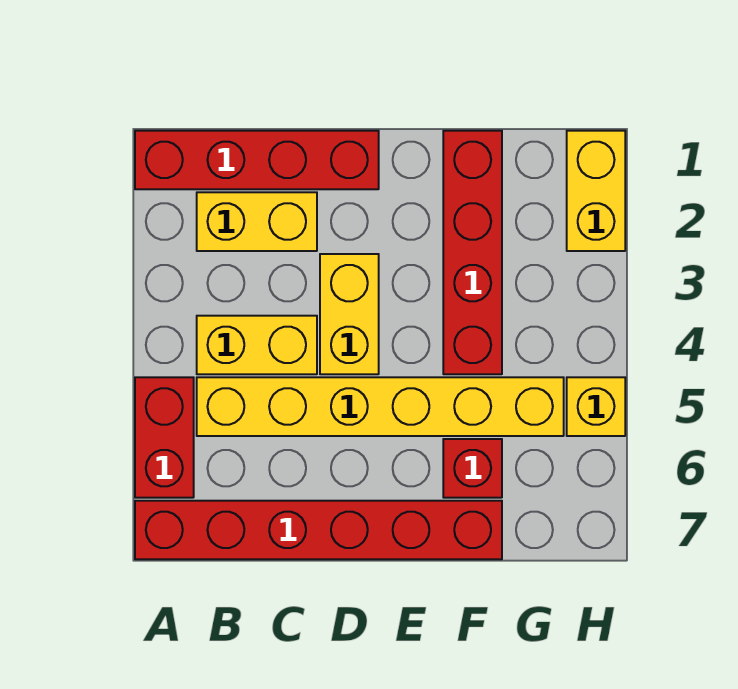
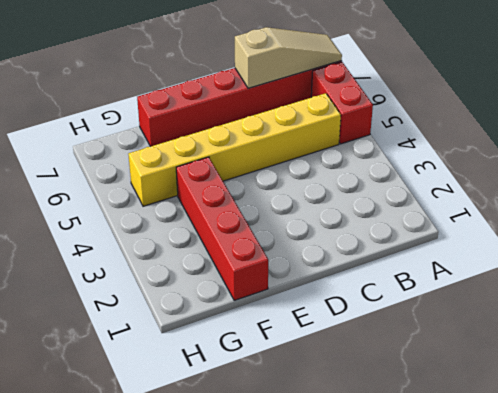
tan 1x3 slope [235,27,342,88] -> none
none -> red 1x4 brick [135,131,379,189]
none -> yellow 1x2 brick [197,192,317,251]

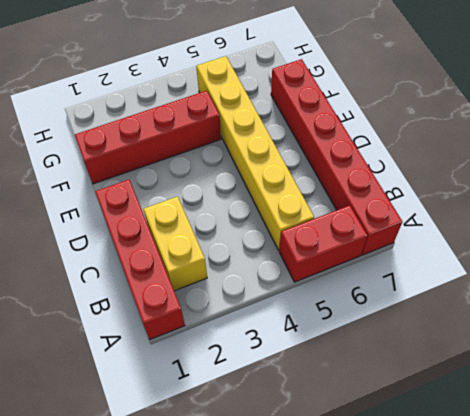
none -> yellow 1x2 brick [197,316,317,374]
none -> yellow 1x2 brick [320,254,379,374]

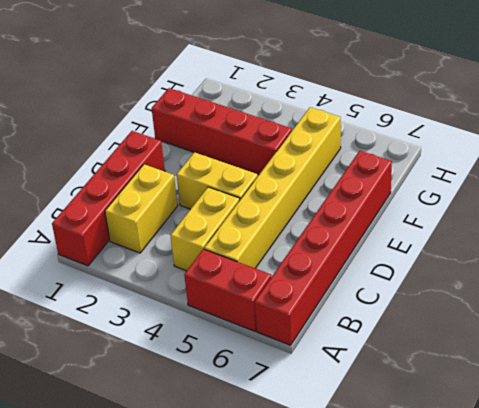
none -> red 1x1 brick [443,439,502,498]
none -> yellow 1x2 brick [567,131,625,251]

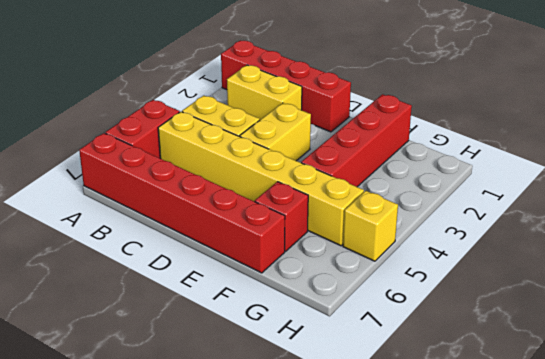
none -> yellow 1x2 brick [567,131,625,251]

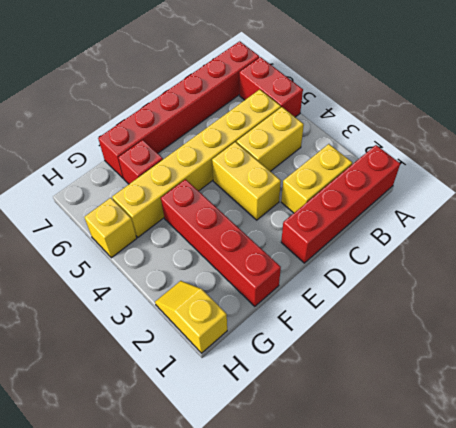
yellow 1x2 slope [155,281,227,353] -> yellow 1x2 brick [567,131,625,251]

